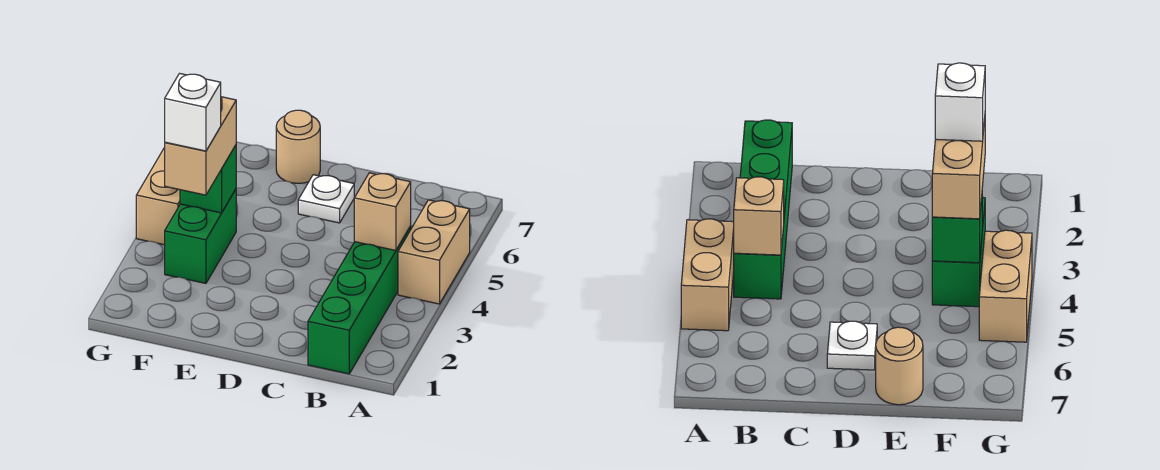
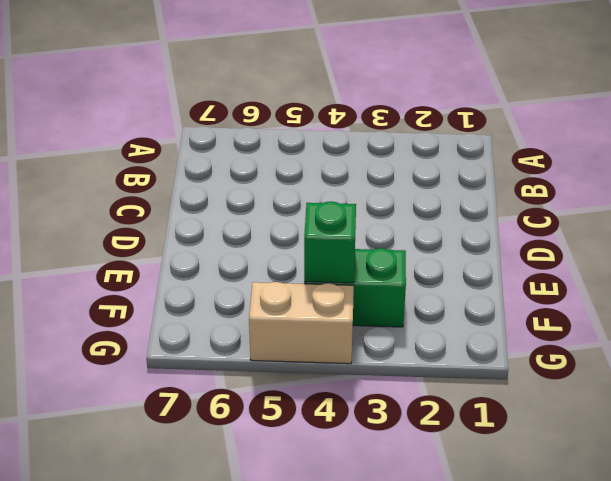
none -> tan 1x2 brick [398,200,470,304]
none -> green 1x4 brick [308,226,411,374]

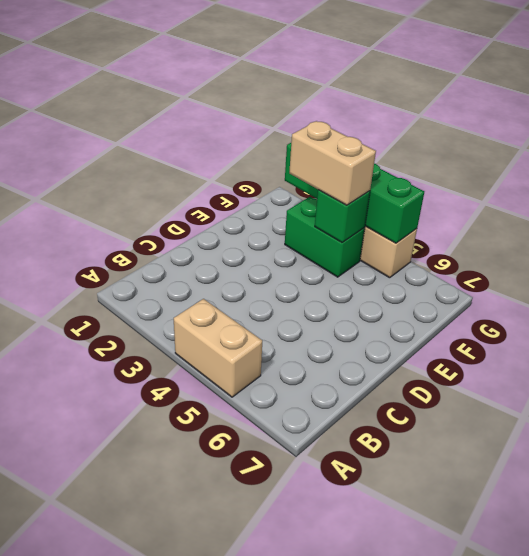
green 1x4 brick [285,143,424,243] -> green 1x4 brick moved to [308,226,411,374]
none -> white 1x1 plate [298,175,354,223]
none -> tan 1x1 round brick [276,110,320,183]

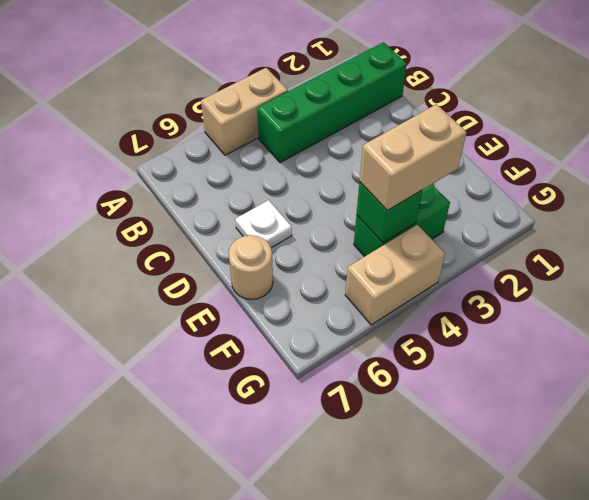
none -> tan 1x1 brick [354,173,411,250]
none -> white 1x1 brick [165,73,221,151]

